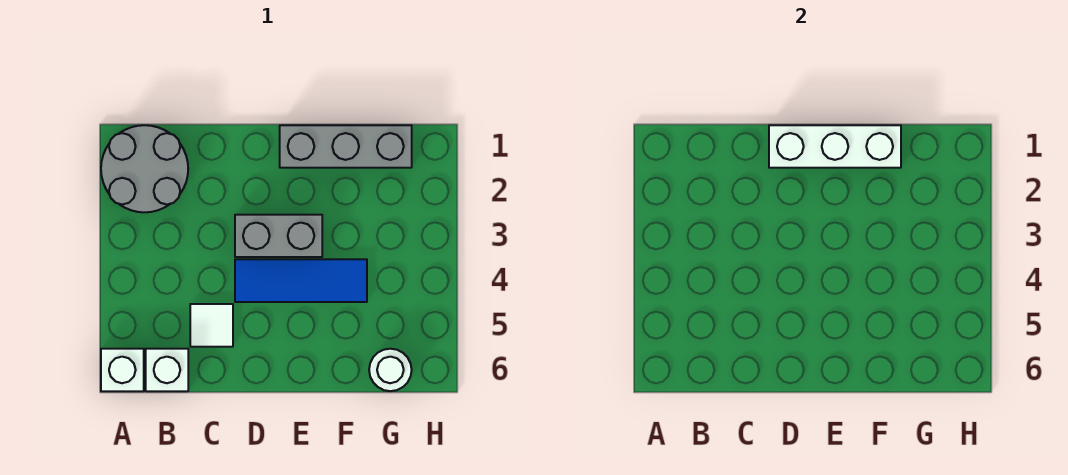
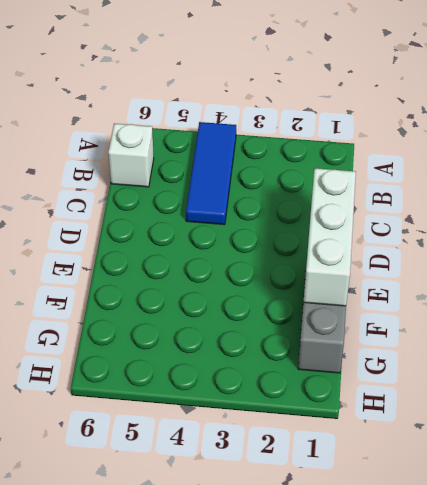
blue 1x3 tile [186,122,236,225] -> blue 1x3 tile moved to [235,259,367,302]
none -> grey 2x2 round brick [101,125,188,212]
none -> white 1x1 brick [101,349,144,391]

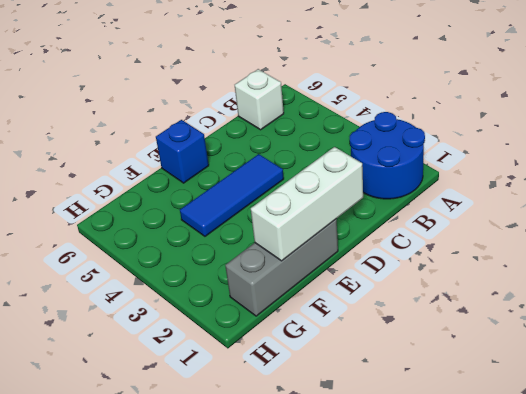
blue 2x2 round brick [350,112,425,199] -> grey 2x2 round brick [101,125,188,212]
blue 1x1 brick [156,120,209,183] -> none
none -> white 1x1 brick [101,349,144,391]
none -> white 1x1 tile [190,304,233,347]

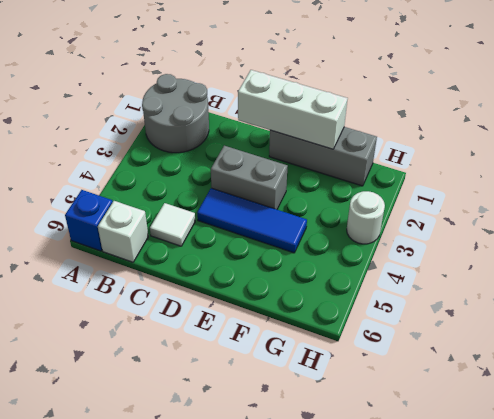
blue 1x1 brick [65,190,113,251] -> white 1x1 brick [101,349,144,391]
white 1x1 round brick [347,191,385,244] -> white 1x1 round brick moved to [369,349,412,391]

